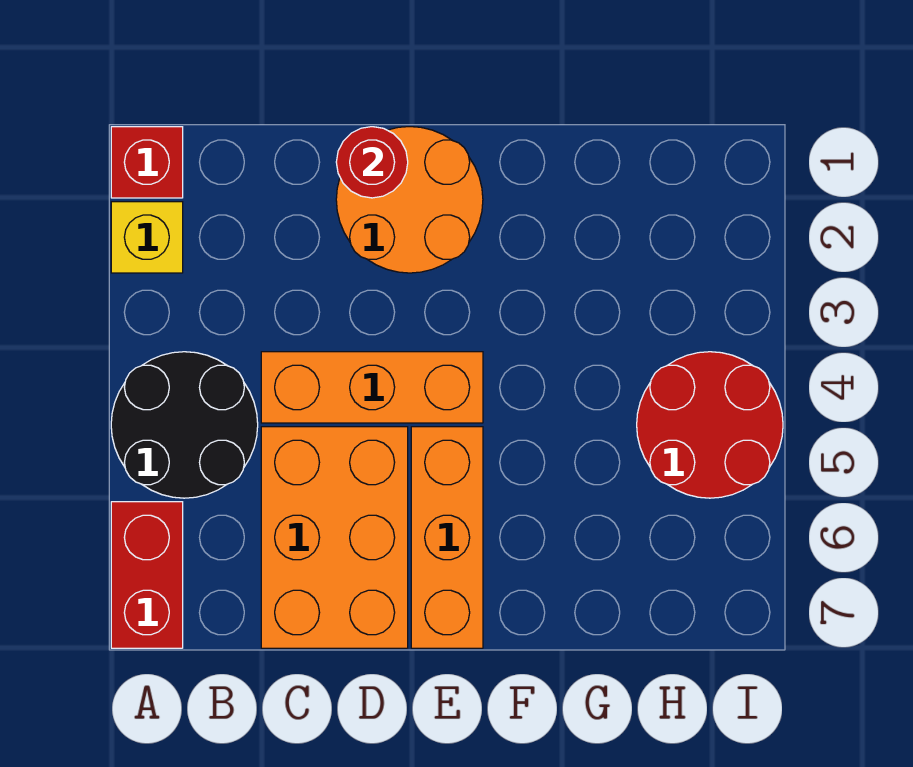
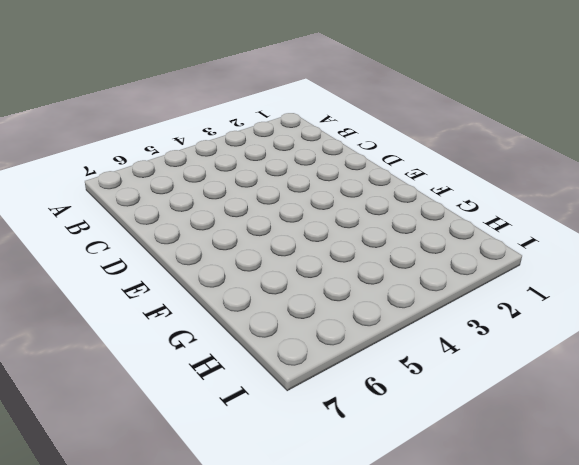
none -> red 1x1 brick [111,127,183,198]
none -> yellow 1x1 brick [111,202,183,273]

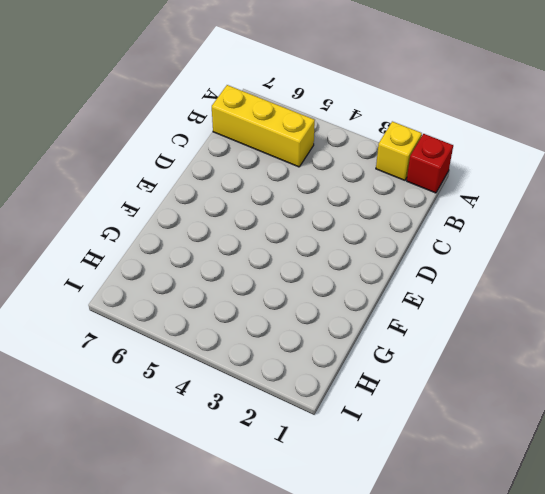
yellow 1x3 brick [212,85,315,167] -> black 2x2 round brick [111,352,258,498]
none -> red 1x2 brick [111,502,183,648]
none -> orange 1x3 brick [261,352,483,423]

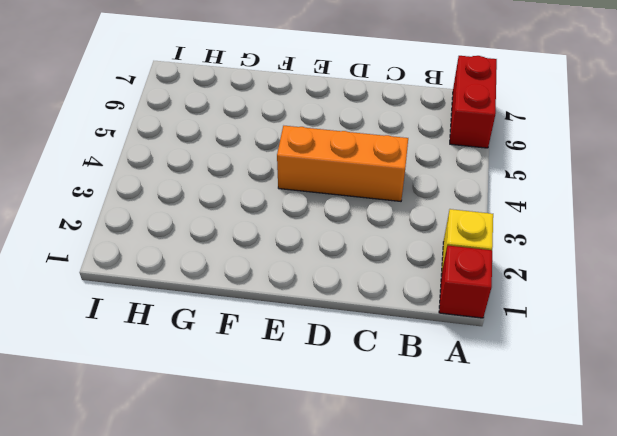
none -> black 2x2 round brick [111,352,258,498]
none -> orange 2x3 brick [261,427,408,648]

